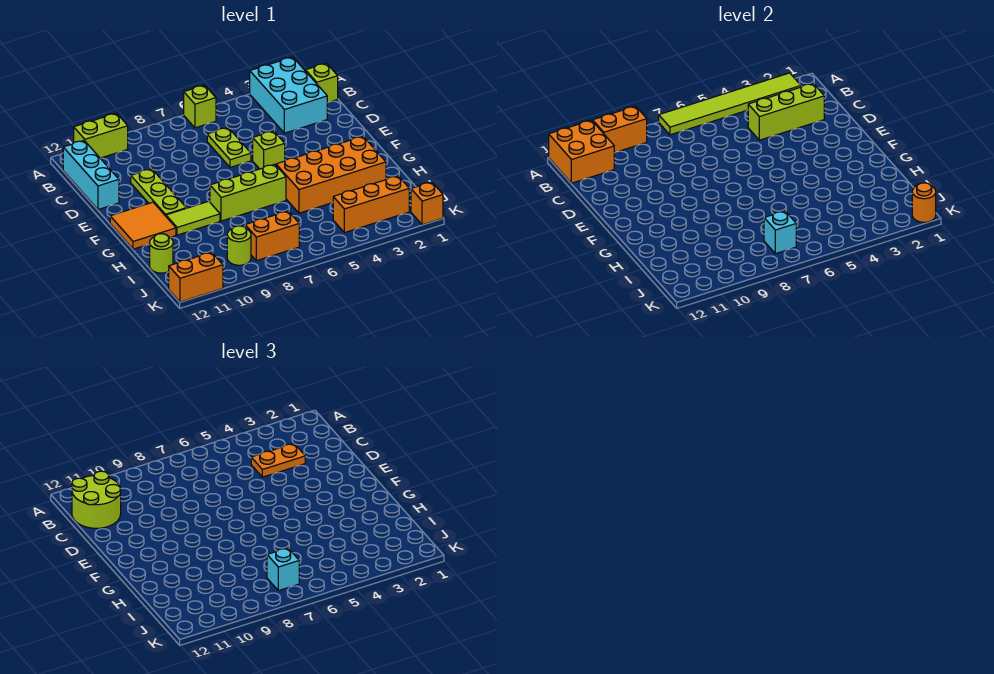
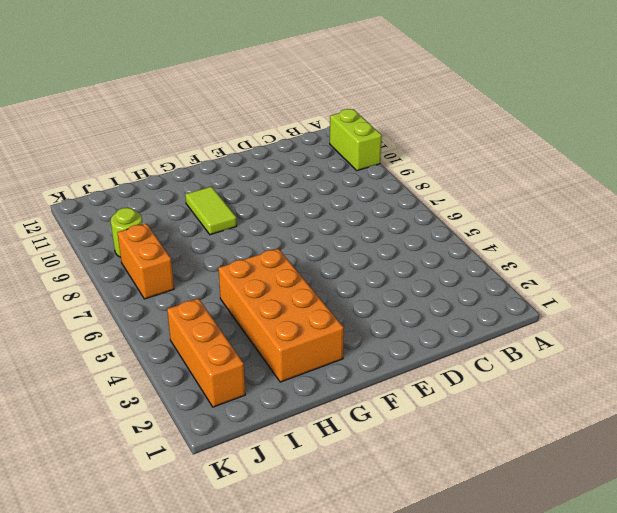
none -> cyan 2x3 brick [250,57,327,133]
none -> lime 1x1 brick [184,85,216,128]
none -> lime 1x1 brick [306,63,338,103]

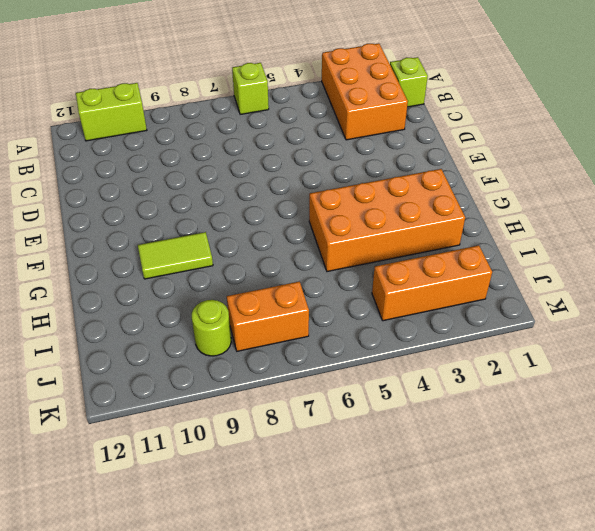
orange 2x3 brick [322,43,408,140] -> cyan 2x3 brick [250,57,327,133]
none -> cyan 1x3 brick [63,141,119,210]
none -> lime 1x2 plate [207,128,251,167]
none -> lime 1x3 plate [131,169,186,216]

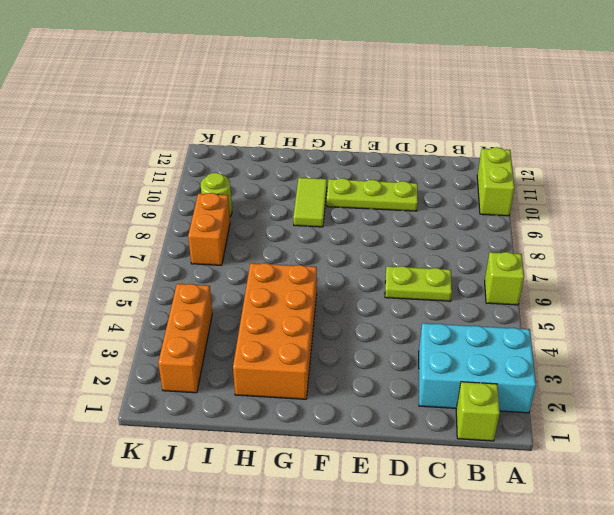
none -> cyan 1x3 brick [63,141,119,210]
none -> lime 1x1 brick [253,131,285,169]
none -> orange 2x2 tile [110,202,176,249]

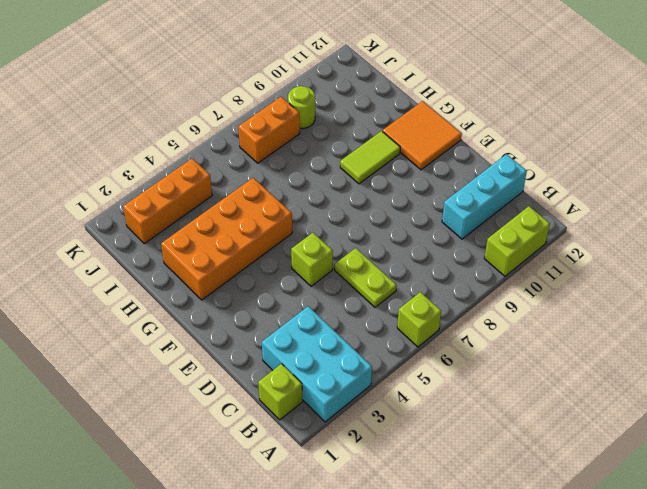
cyan 1x3 brick [442,154,527,239] -> cyan 1x3 brick turned to [63,141,119,210]
none -> lime 1x3 plate [131,169,186,216]
none -> lime 1x3 brick [210,164,286,221]
none -> lime 1x1 round brick [150,234,173,273]

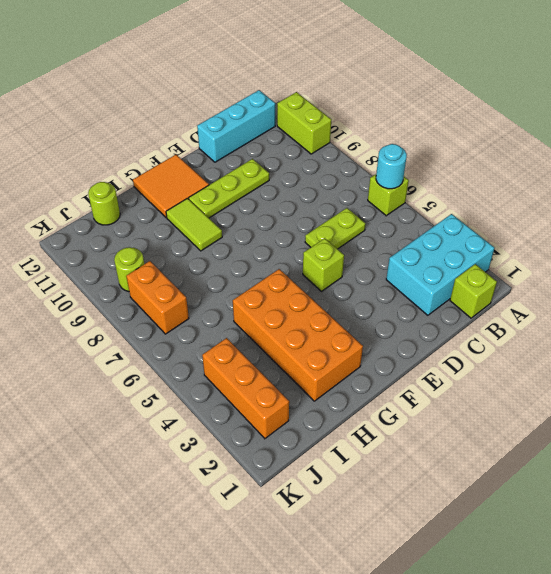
cyan 1x1 round brick [376,144,407,189] -> lime 1x6 tile [659,73,801,135]
none -> lime 1x3 brick [210,164,286,221]
none -> orange 1x1 brick [411,182,443,225]
none -> orange 1x2 brick [169,252,223,302]

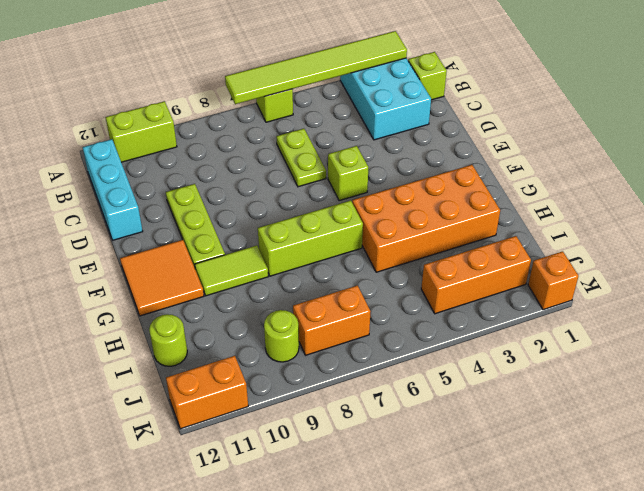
none -> orange 1x2 brick [593,106,647,153]
none -> orange 2x2 brick [549,120,614,183]
none -> lime 1x3 brick [748,84,824,140]

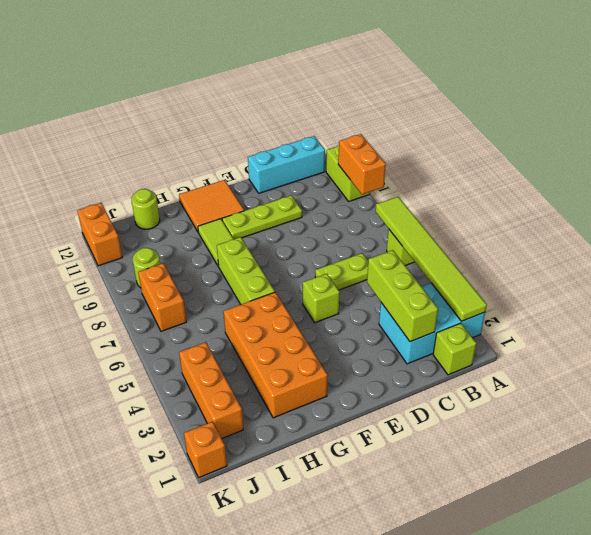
none -> orange 2x2 brick [549,120,614,183]
none -> cyan 1x1 brick [764,211,796,254]
none -> orange 1x1 round brick [912,183,936,222]

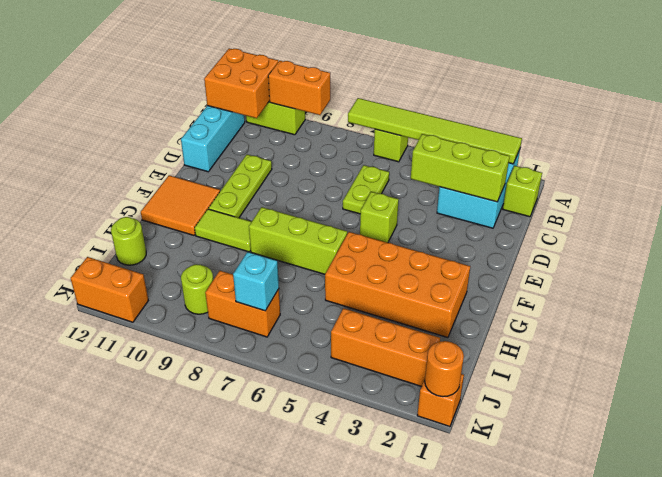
none -> lime 2x2 round brick [72,471,121,528]
none -> orange 1x2 plate [251,444,305,477]
none -> cyan 1x1 brick [267,548,299,591]

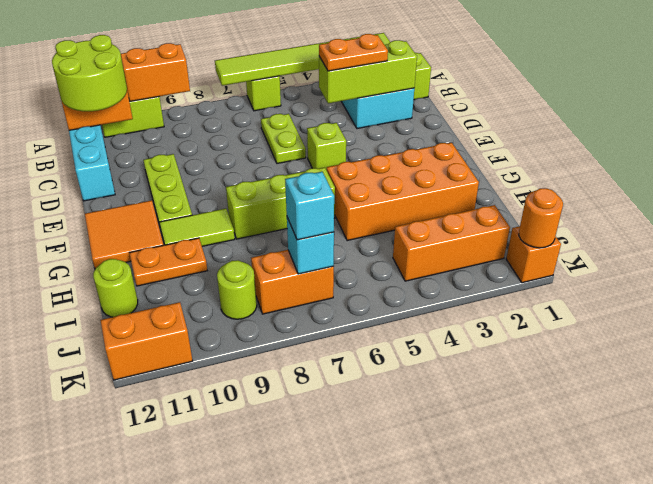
orange 1x2 plate [129,238,207,286] -> none

